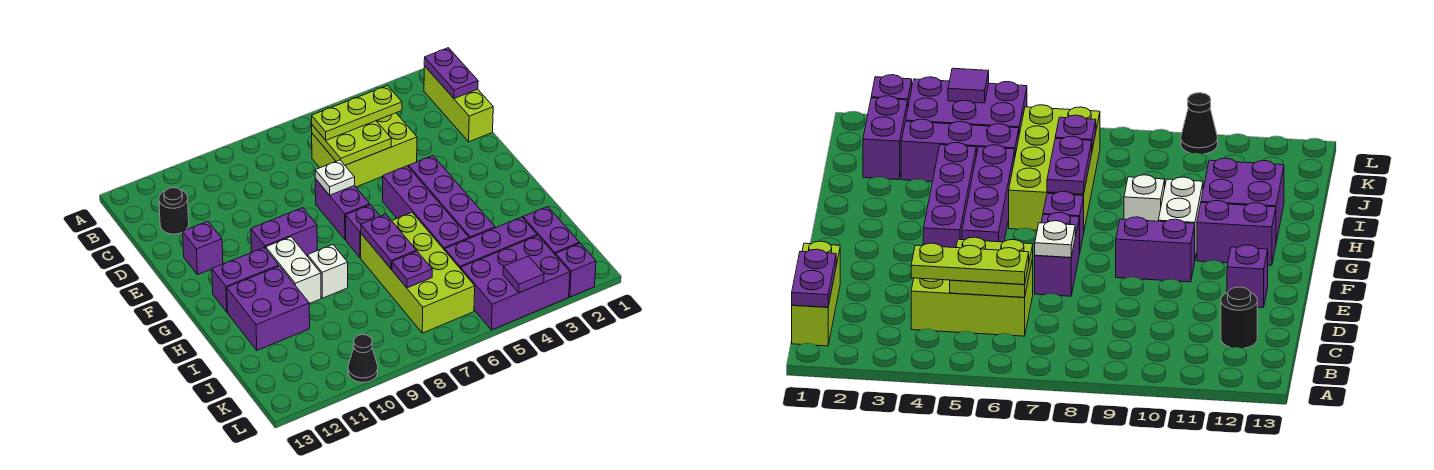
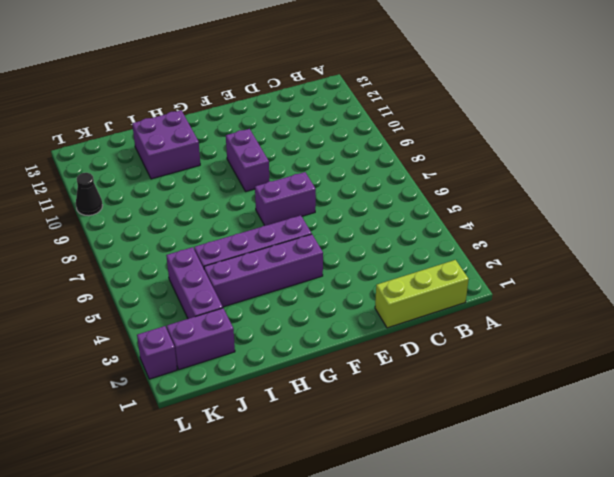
none -> lime 2x3 brick [312,113,417,187]
none -> black 1x1 round brick [159,188,189,234]
none -> purple 1x1 brick [183,221,223,275]

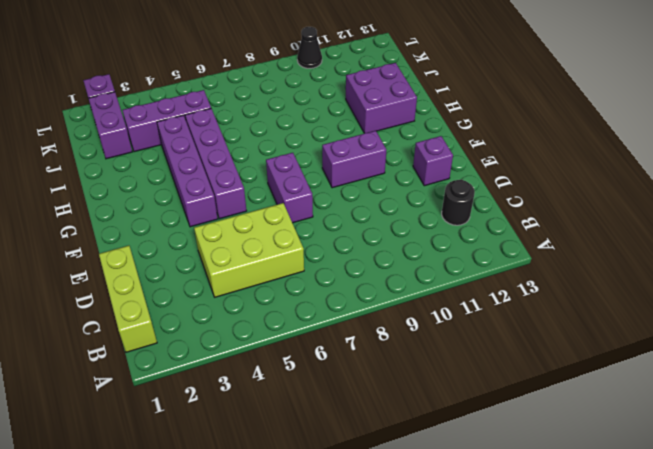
none -> purple 1x1 brick [346,205,380,258]
none -> white 1x2 brick [266,237,321,304]
none -> purple 1x2 brick [212,247,279,312]

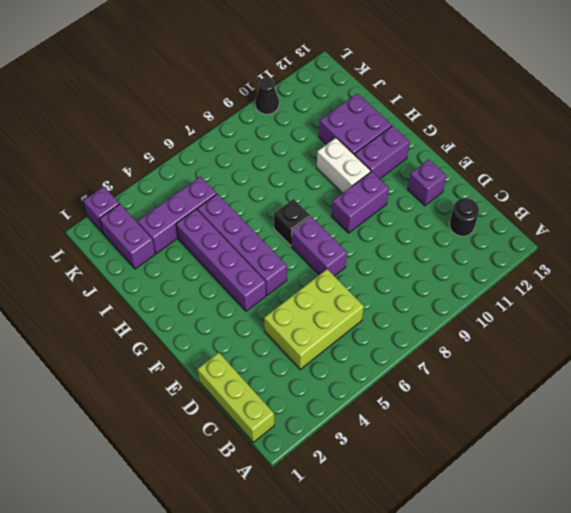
black 1x1 brick [274,199,310,246] -> purple 1x1 brick [346,205,380,258]
none -> lime 2x4 brick [361,213,475,333]
none -> white 1x1 brick [308,245,348,298]
none -> purple 2x3 brick [461,235,570,330]

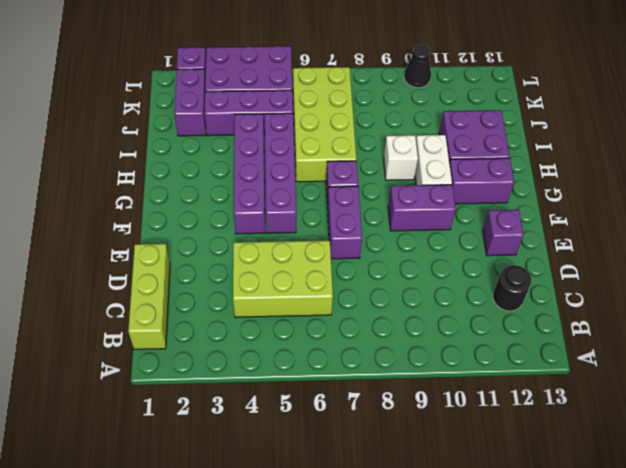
none -> purple 1x2 plate [424,48,478,98]
none -> lime 2x2 plate [312,121,391,165]
none -> white 1x1 plate [315,160,355,195]

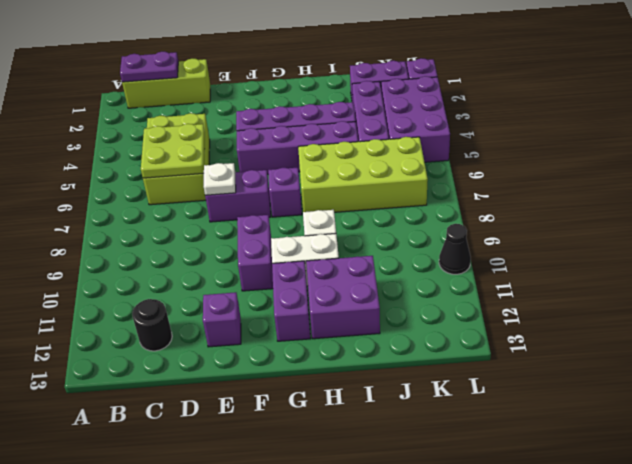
none -> purple 1x2 plate [361,214,417,269]
none -> purple 1x1 plate [392,251,432,288]
none -> purple 1x1 tile [503,256,544,293]

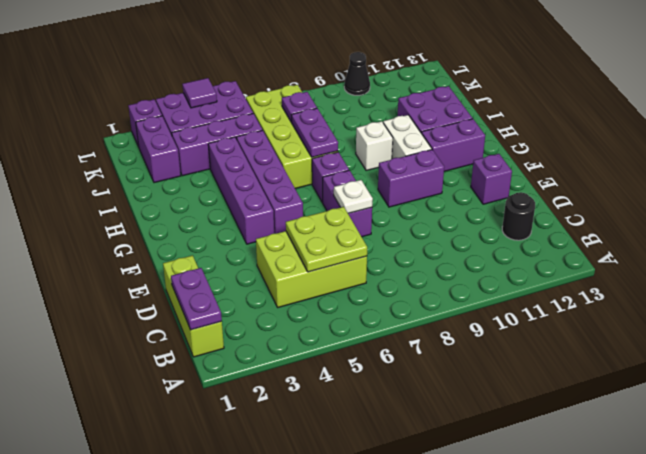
none -> lime 1x3 plate [312,86,402,140]

